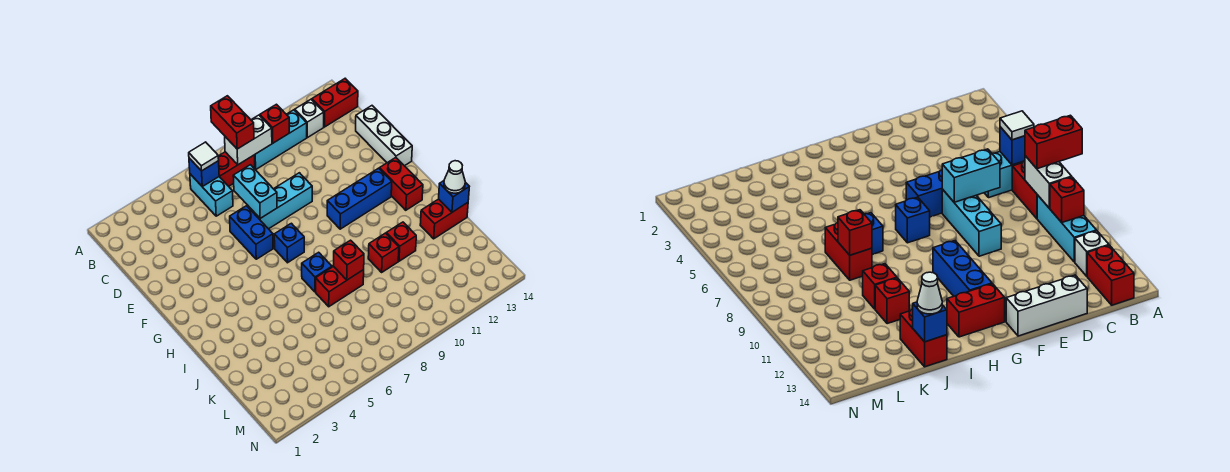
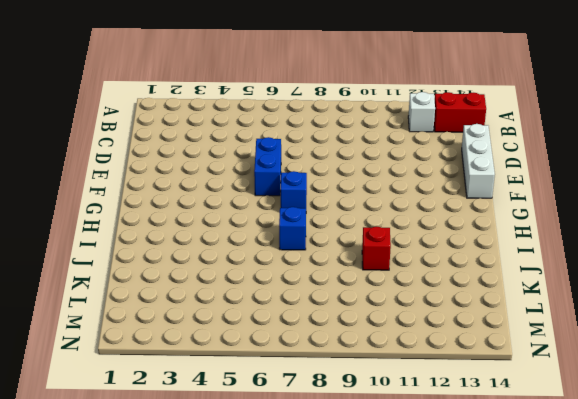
none -> cyan 1x2 brick [190,174,233,216]
none -> red 1x2 brick [218,152,255,186]
none -> cyan 1x3 brick [254,110,307,170]

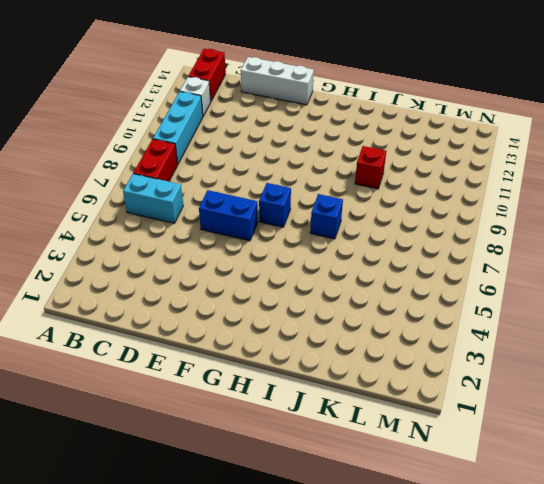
none -> cyan 1x3 brick [247,173,312,229]
none -> blue 1x3 brick [327,168,392,229]
none -> red 1x2 brick [380,158,423,210]

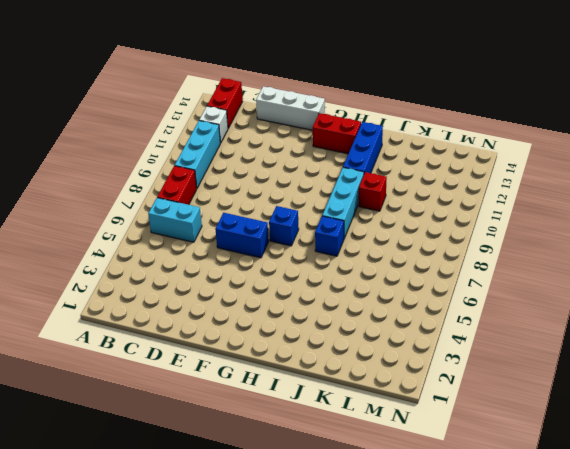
cyan 1x3 brick [322,167,364,239] -> cyan 1x3 brick moved to [247,173,312,229]
blue 1x3 brick [343,122,383,173] -> blue 1x3 brick moved to [327,168,392,229]
none -> red 1x2 brick [316,266,364,307]
none -> red 1x1 brick [386,222,416,261]
none -> red 1x2 brick [420,199,468,239]

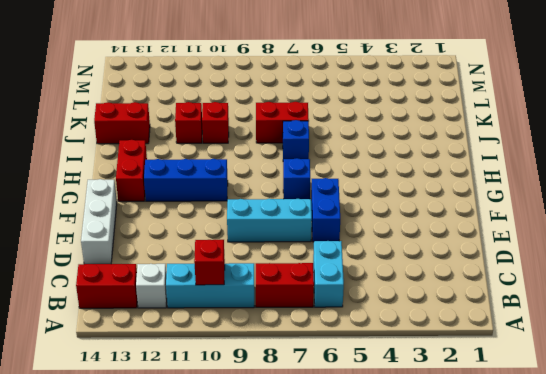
none -> blue 1x1 brick [189,158,219,187]
none -> white 1x2 brick [225,115,272,165]
none -> cyan 1x2 brick [233,165,277,218]

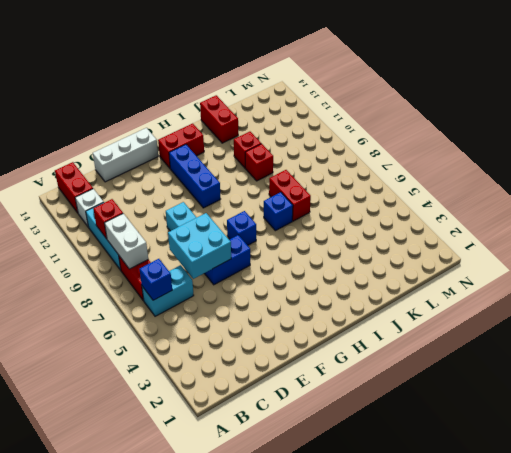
cyan 2x2 brick [168,213,231,279] -> cyan 1x2 brick [233,165,277,218]
none -> red 1x1 brick [333,240,364,280]
none -> blue 1x1 brick [439,181,469,212]
none -> red 1x2 brick [211,96,254,149]

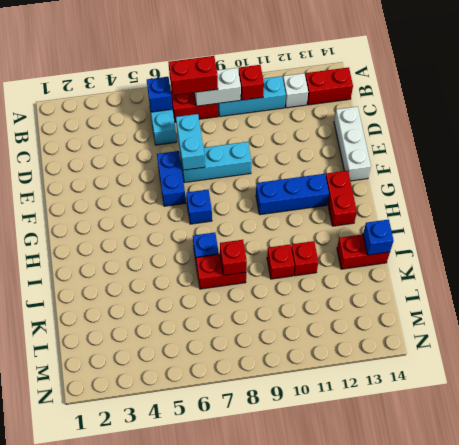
red 1x2 brick [168,56,218,95] -> red 1x2 brick turned to [211,96,254,149]
none -> white 1x1 tile [189,142,219,171]
none -> white 1x1 cone [444,161,465,193]

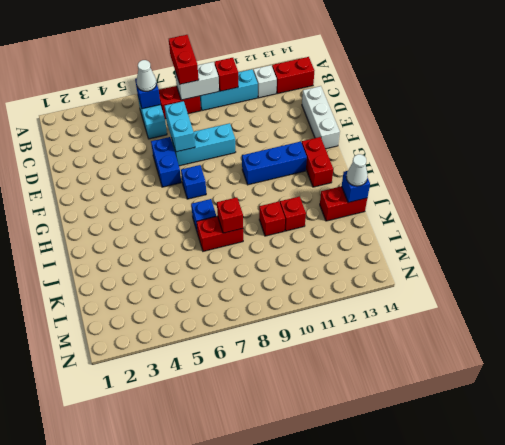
white 1x1 cone [137,60,157,91] -> white 1x1 tile [189,142,219,171]

